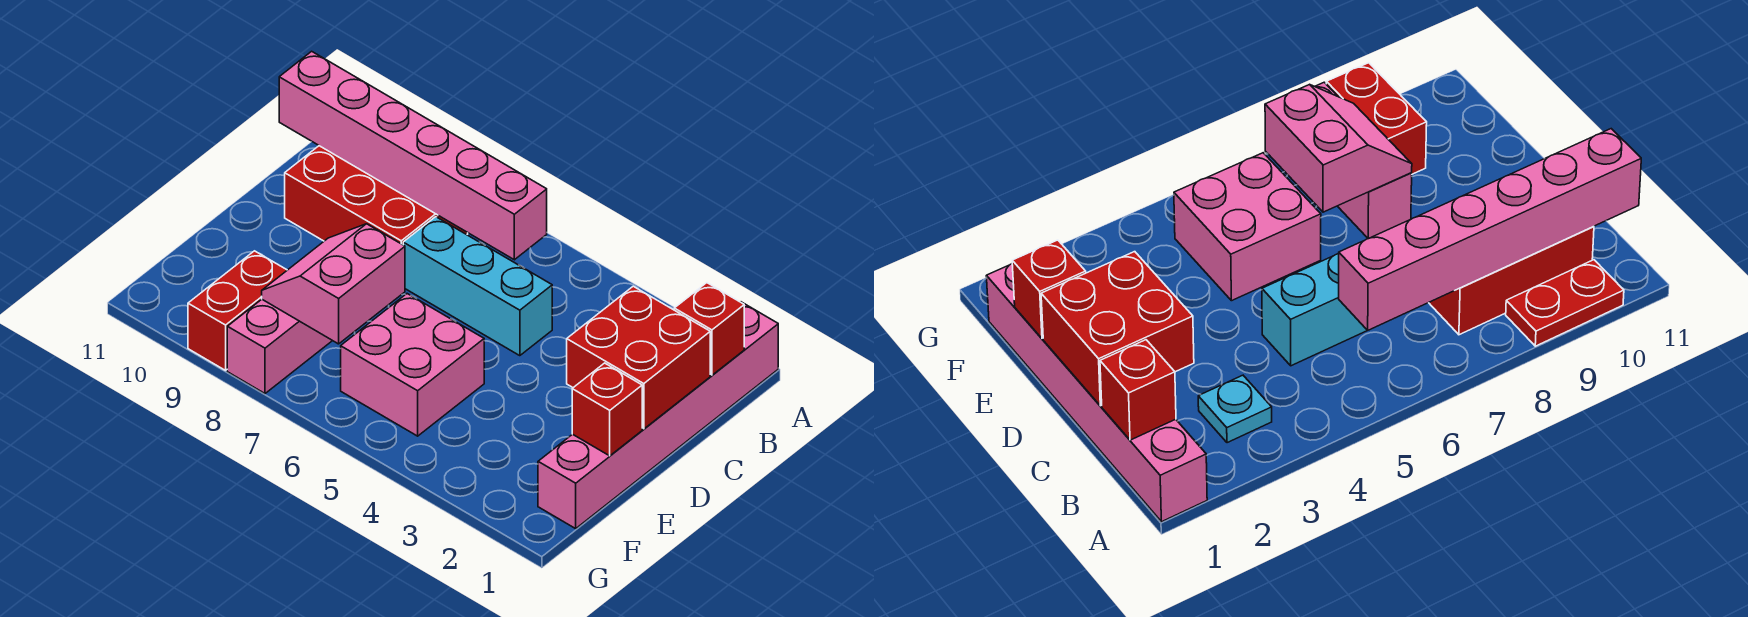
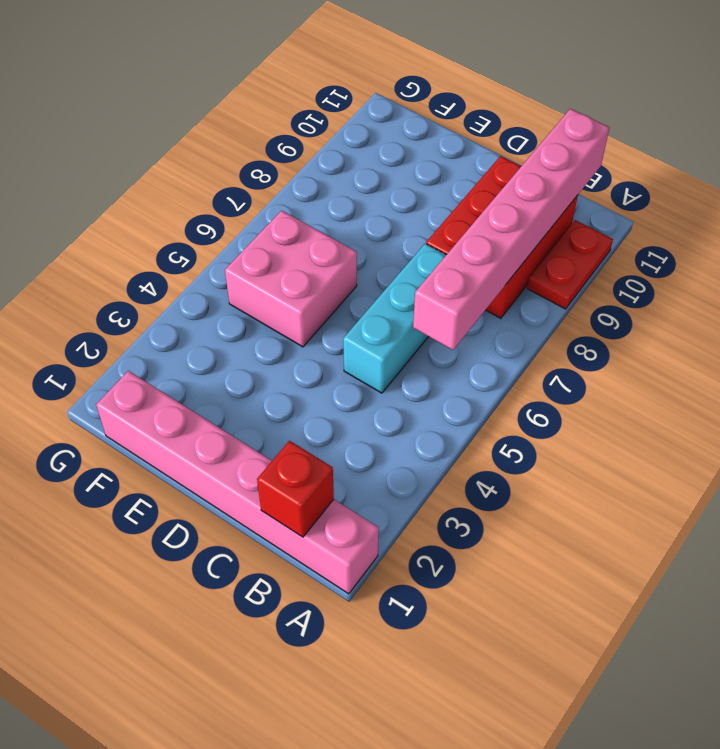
none -> cyan 1x1 plate [1198,375,1272,443]
none -> pink 1x3 brick [227,299,332,393]
none -> red 1x2 brick [188,251,287,370]

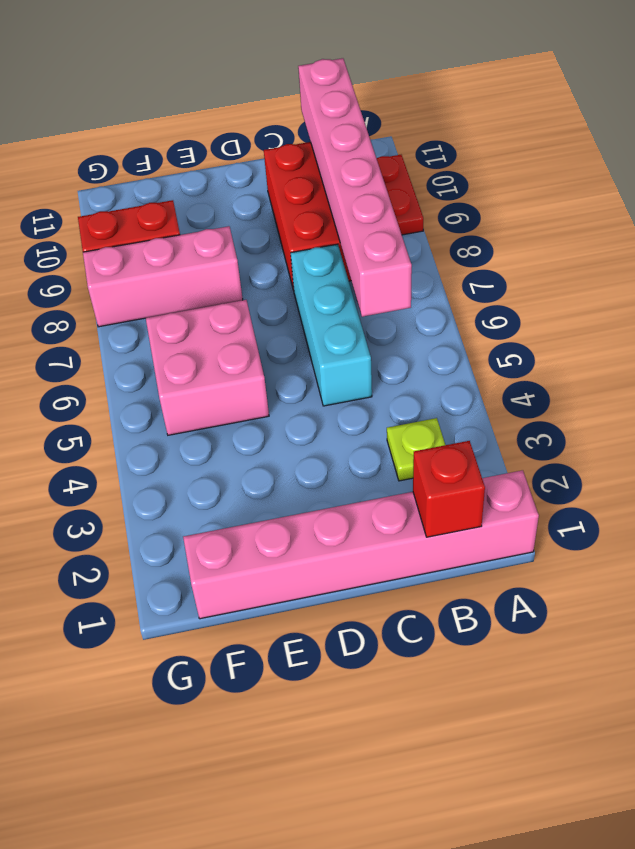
lime 1x1 plate [387,418,445,481] -> cyan 1x1 plate [1198,375,1272,443]
none -> red 2x2 brick [567,286,710,429]
none -> red 1x1 brick [572,363,642,456]
none -> pink 2x2 slope [262,224,405,344]

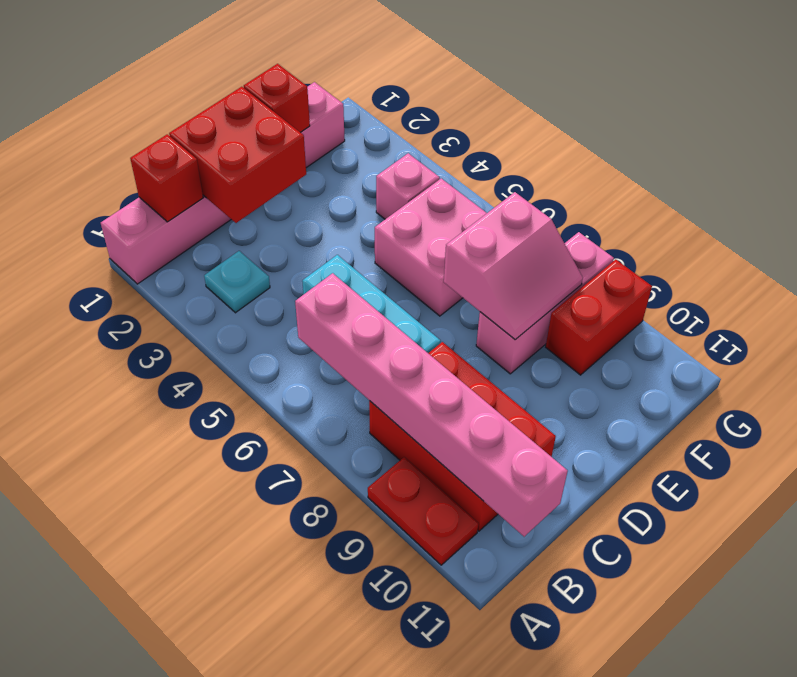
pink 1x1 brick [376,153,440,219] -> none

